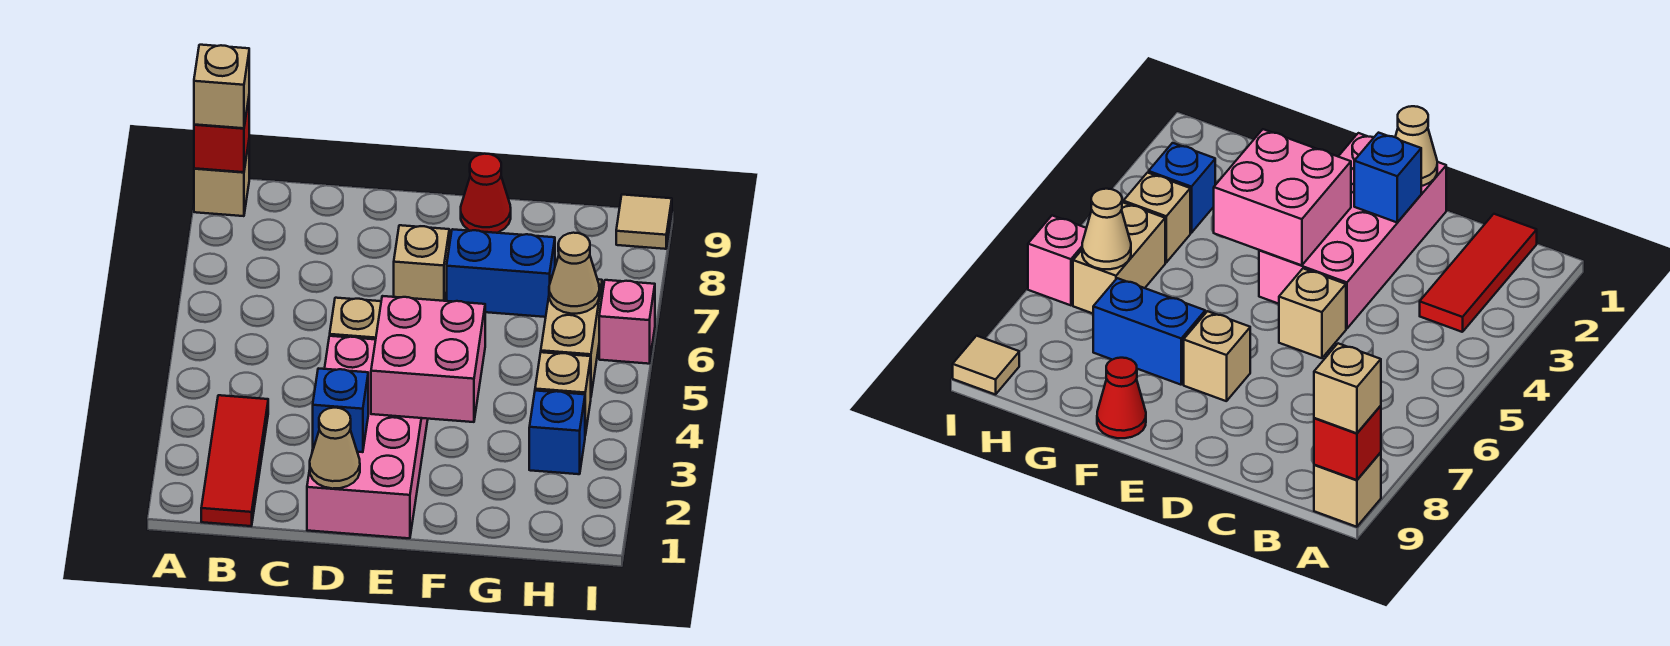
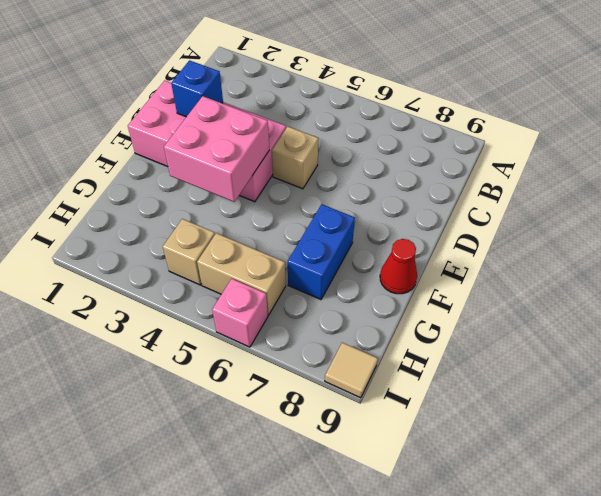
none -> tan 1x1 brick [194,143,249,216]
none -> red 1x3 tile [201,395,268,526]
none -> tan 1x1 brick [394,225,449,301]

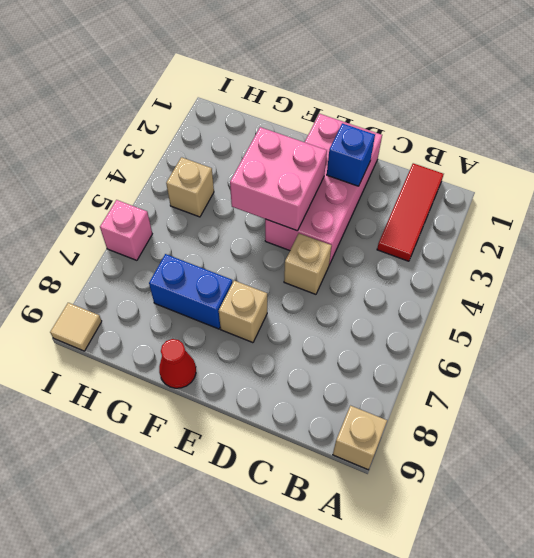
none -> blue 1x1 brick [529,391,585,474]
none -> tan 1x2 brick [541,279,602,395]
none -> red 1x1 brick [194,99,249,172]

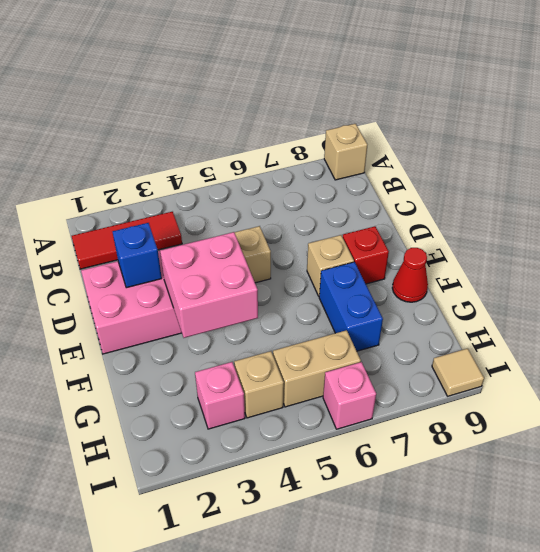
red 1x1 brick [343,226,389,284] -> red 1x1 brick moved to [194,99,249,172]
pink 1x1 brick [195,362,245,429] -> blue 1x1 brick [529,391,585,474]
none -> tan 1x1 cone [310,408,360,489]
none -> tan 1x1 cone [549,233,599,314]
none -> tan 1x1 brick [194,45,249,128]

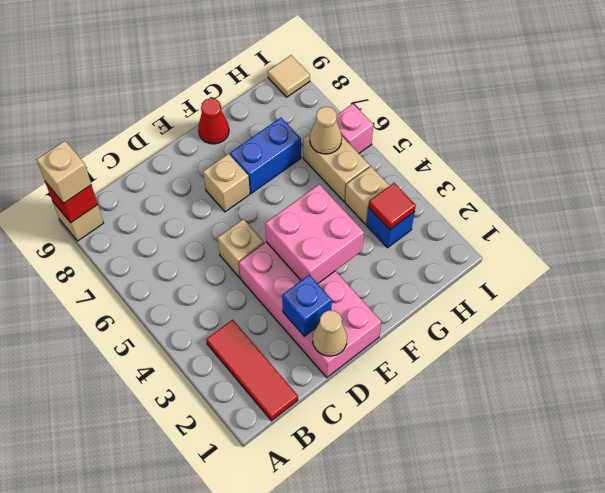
red 1x1 tile [369,183,416,230] -> none

